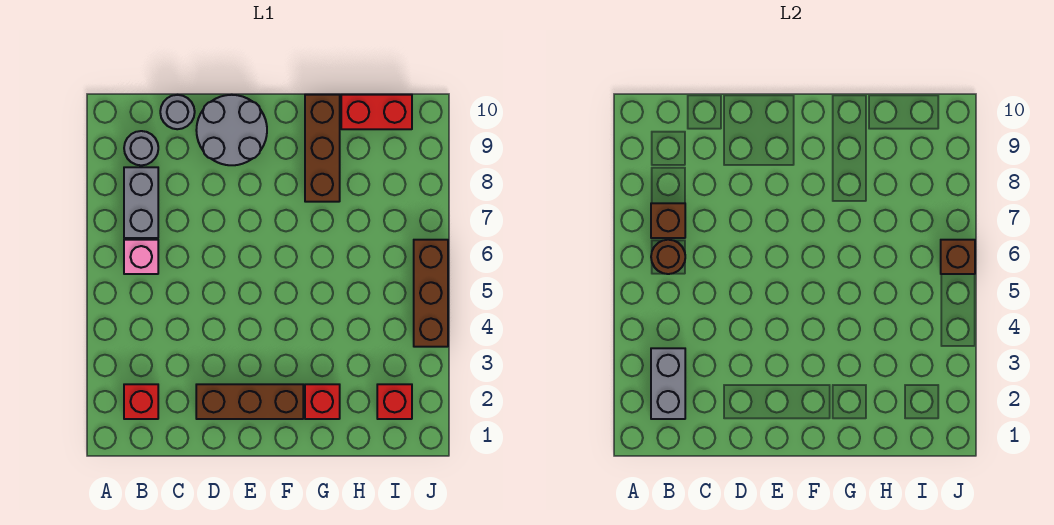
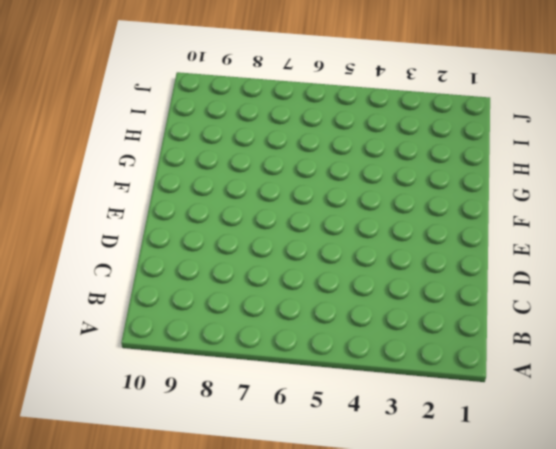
none -> red 1x1 brick [124,384,158,419]
none -> pink 1x1 brick [124,240,158,274]
none -> grey 1x2 brick [124,167,158,238]

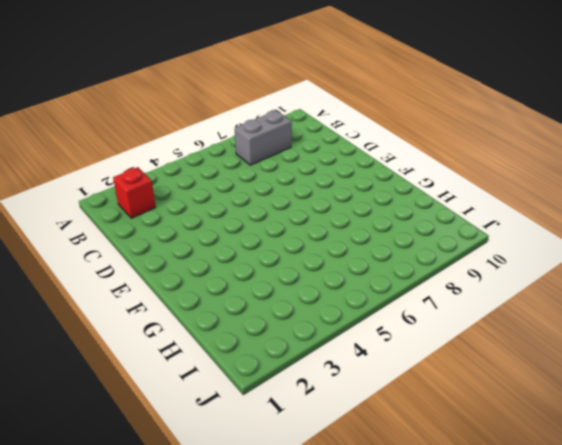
none -> pink 1x1 brick [124,240,158,274]
none -> grey 1x1 round brick [124,131,158,165]
none -> grey 1x1 round brick [160,95,195,129]

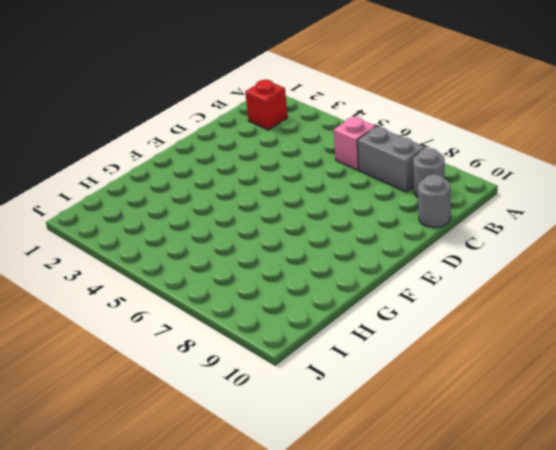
none -> brown 1x3 brick [196,384,303,419]
none -> grey 2x2 round brick [196,95,267,165]
none -> red 1x1 brick [305,384,340,419]

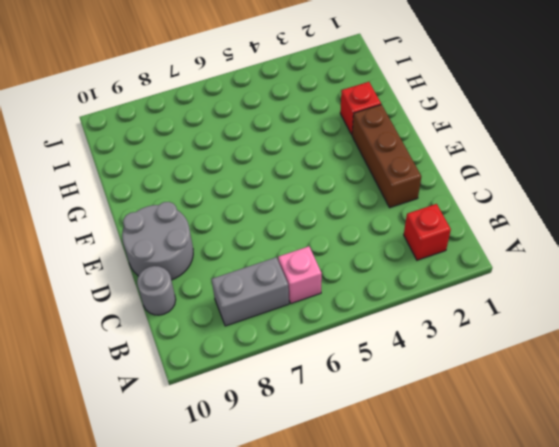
none -> grey 1x1 round brick [124,131,158,165]
none -> brown 1x3 brick [305,95,340,202]
none -> red 1x2 brick [341,95,412,129]

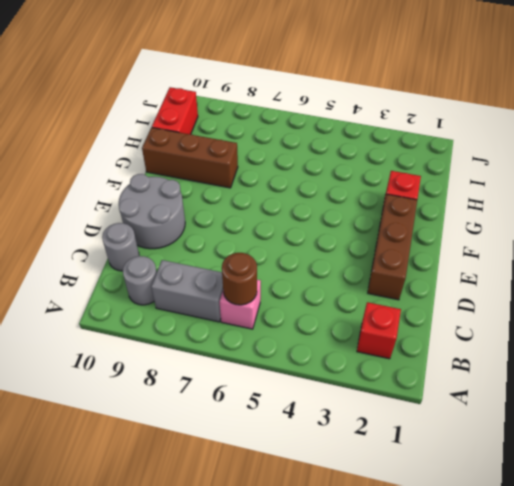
none -> red 1x1 brick [377,384,412,419]
none -> brown 1x3 brick [414,240,448,347]
none -> grey 1x2 brick [651,348,685,419]

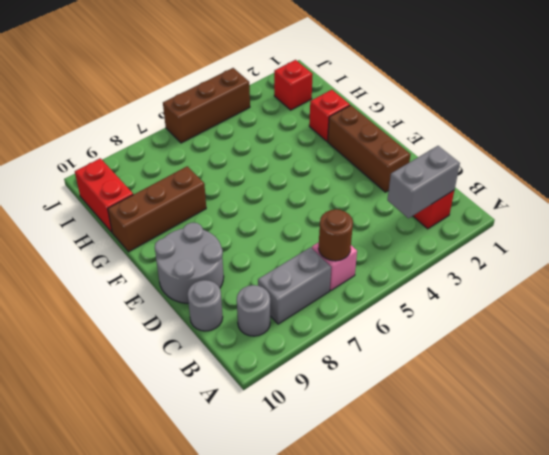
none -> brown 1x1 brick [651,203,685,238]
none -> brown 1x1 brick [941,240,975,274]

